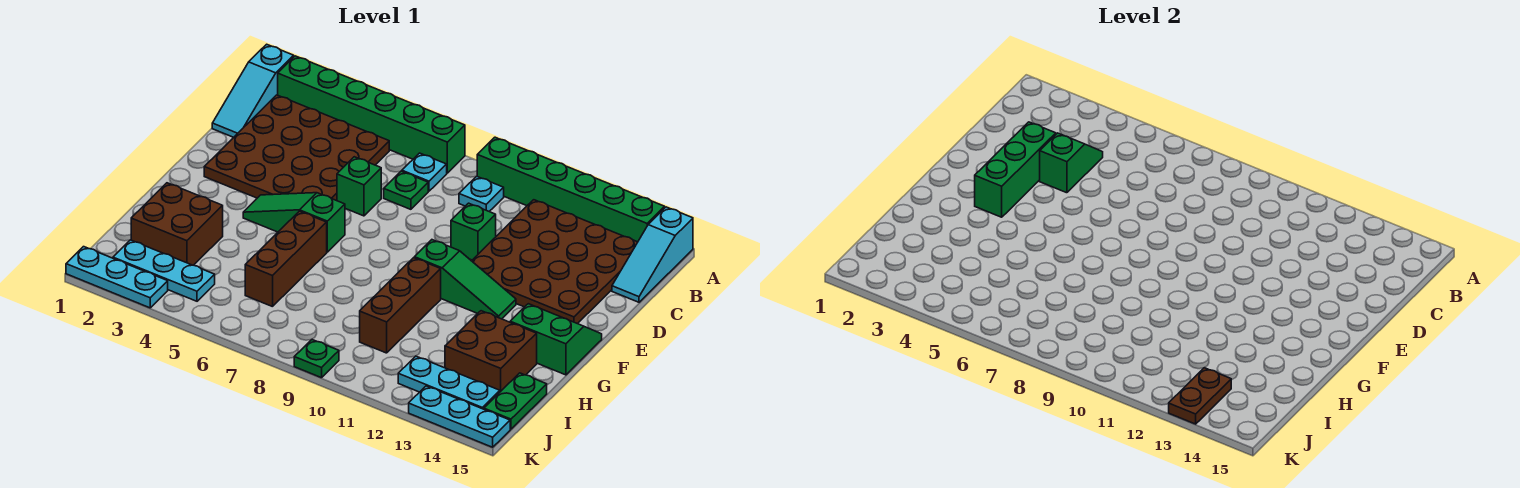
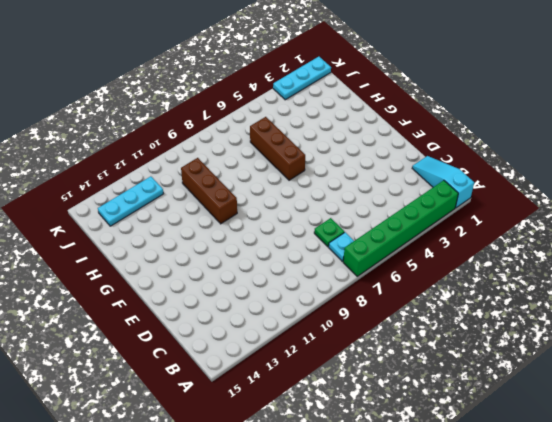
none -> green 1x6 brick [477,137,665,242]
none -> cyan 1x3 slope [612,207,693,302]
none -> brown 4x4 plate [204,95,389,201]

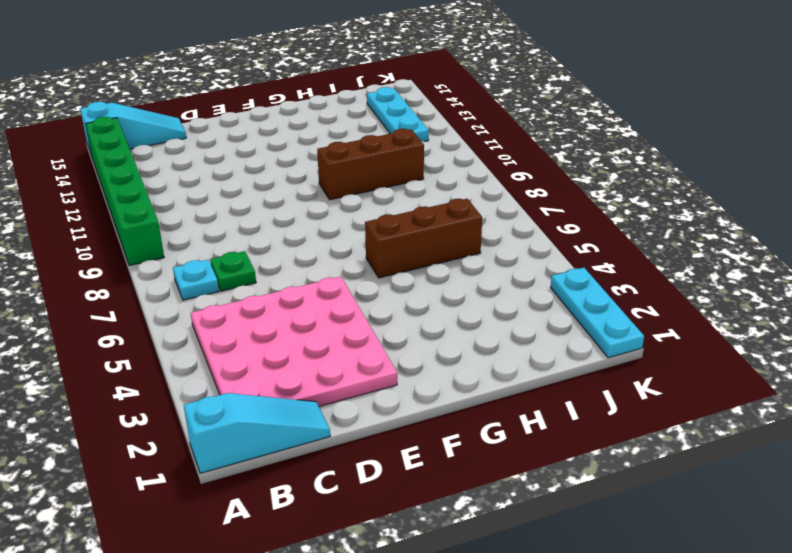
pink 4x4 plate [191,277,397,406] -> brown 4x4 plate [204,95,389,201]
none -> green 1x6 brick [278,56,465,173]
none -> cyan 1x1 plate [459,176,504,211]
none -> brown 4x4 plate [472,200,638,324]

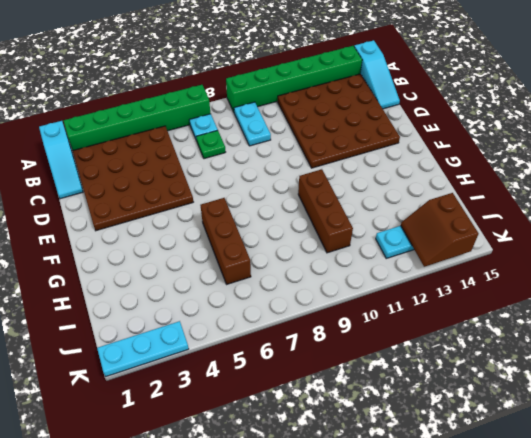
cyan 1x2 plate [234,102,271,146] -> cyan 1x1 plate [459,176,504,211]
brown 2x2 slope [401,193,478,267] -> brown 1x2 plate [1169,368,1231,424]
none -> green 1x1 brick [337,157,381,216]
none -> green 1x1 brick [451,203,496,260]
none -> green 1x3 slope [243,193,345,252]

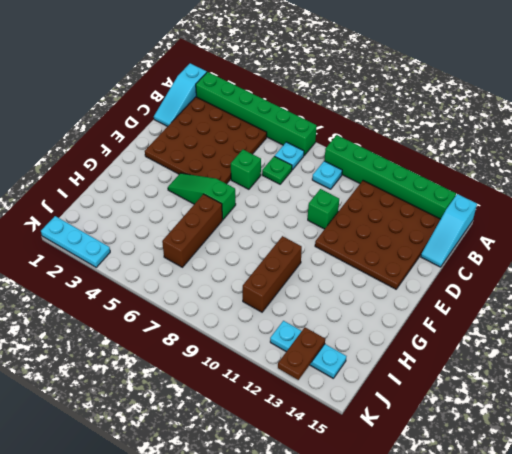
none -> green 1x3 slope [414,240,516,319]
none -> green 2x2 slope [510,304,602,375]
none -> brown 2x2 brick [131,183,223,265]

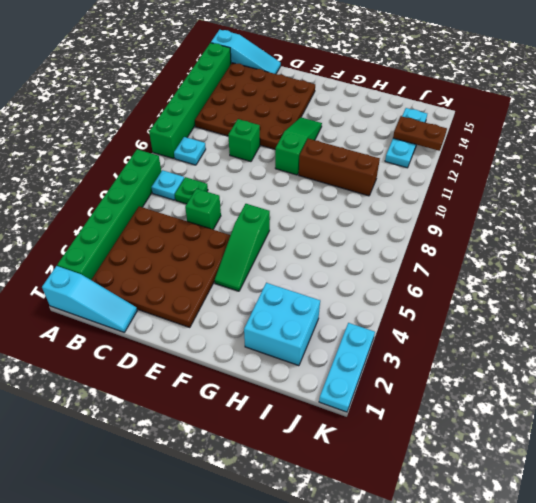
cyan 2x2 brick [244,283,320,366] -> brown 2x2 brick [131,183,223,265]
none -> green 2x2 slope [510,304,602,375]
none -> brown 1x3 brick [245,211,327,307]
none -> brown 2x2 brick [445,311,537,392]

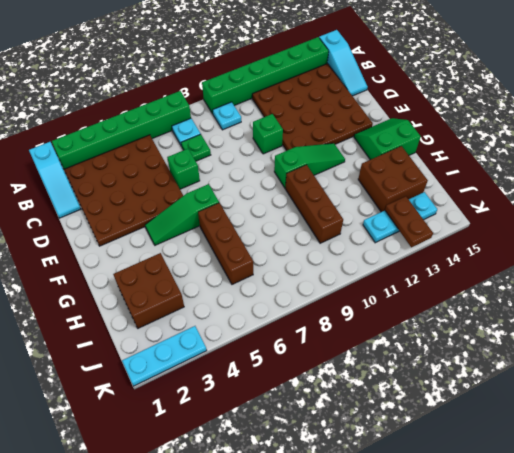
none -> green 1x2 plate [484,373,547,429]
none -> cyan 1x3 plate [113,240,215,301]
none -> green 1x1 plate [294,340,339,378]

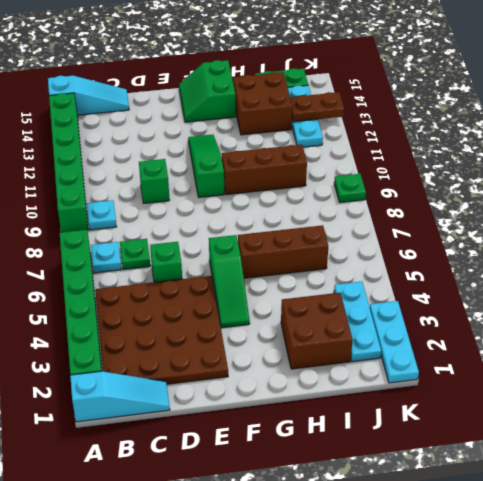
none -> brown 4x4 plate [472,200,638,324]
none -> cyan 1x3 plate [409,386,510,447]
none -> green 1x2 slope [1040,133,1103,193]

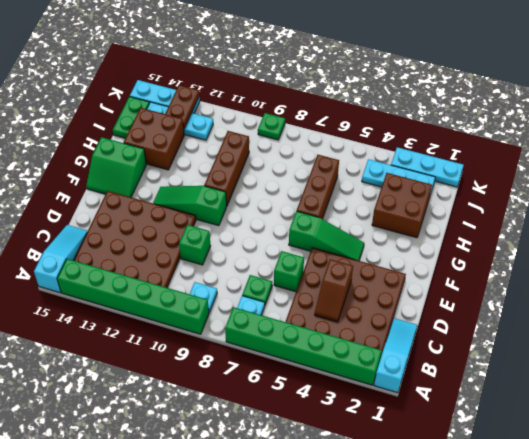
brown 1x2 slope [315,259,353,322] -> green 1x2 slope [1040,133,1103,193]
none -> green 1x3 brick [975,122,1056,217]

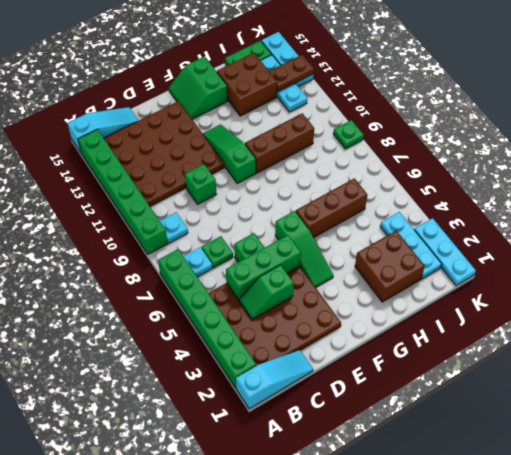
green 1x3 brick [226,235,301,300] -> green 1x3 brick moved to [975,122,1056,217]

